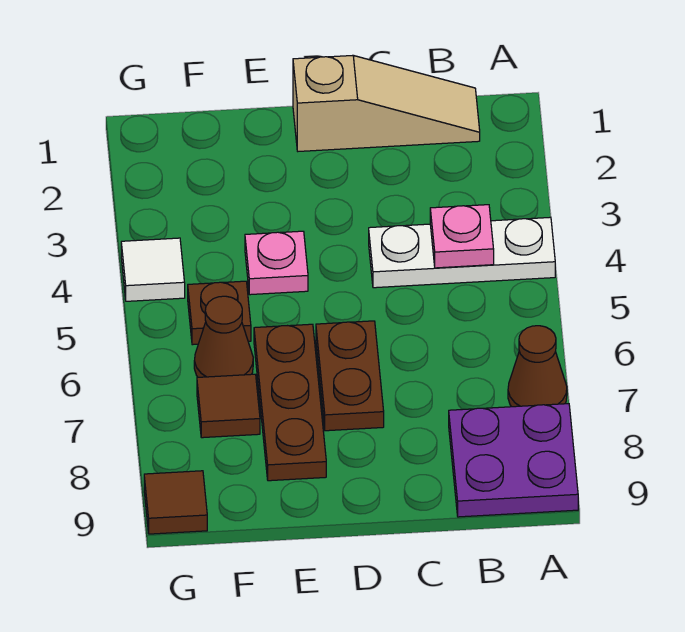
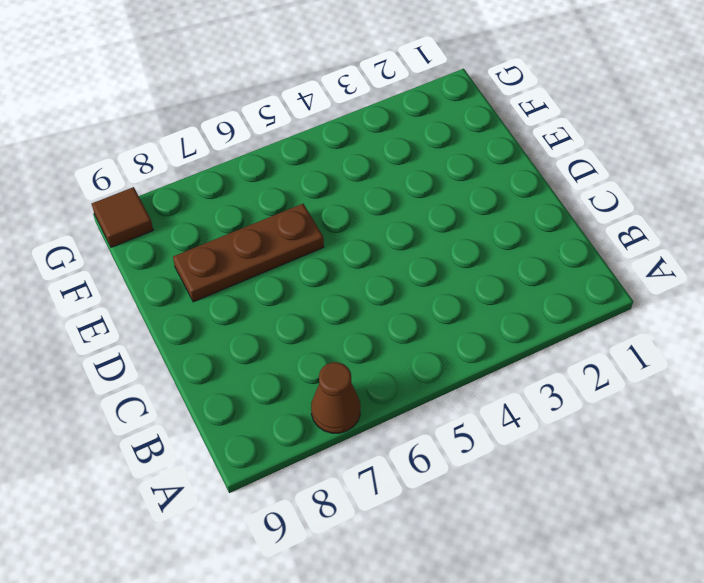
none -> white 1x3 plate [369,217,555,288]
none -> purple 2x2 plate [449,404,578,517]
none -> tan 1x3 slope [293,55,480,151]

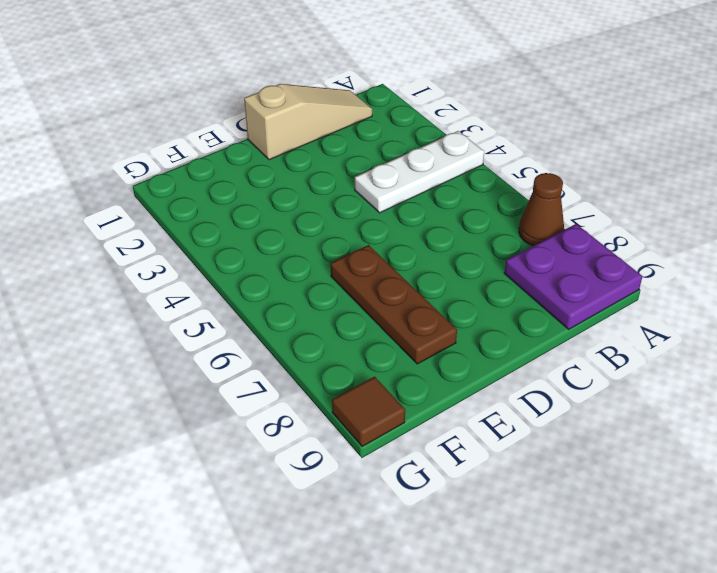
none -> brown 1x2 plate [316,321,384,431]
none -> pink 1x1 plate [245,231,308,295]
none -> brown 1x1 plate [188,281,251,345]

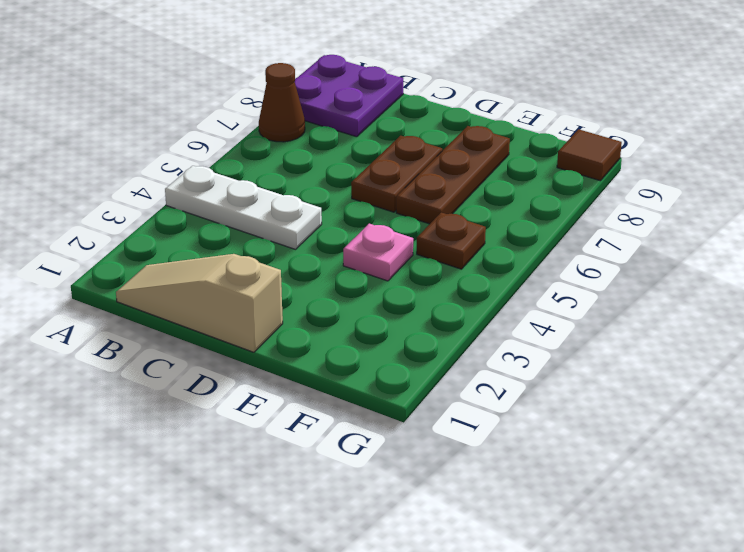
none -> brown 1x1 cone [194,296,253,377]
none -> brown 1x1 tile [197,374,260,438]
none -> white 1x1 tile [121,238,185,301]

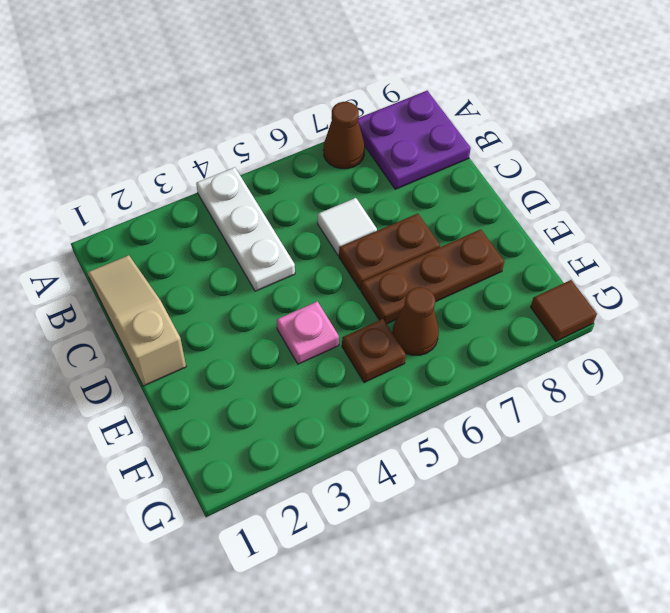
white 1x1 tile [318,198,377,255] -> white 1x1 tile moved to [121,238,185,301]
none -> brown 1x1 tile [197,374,260,438]
none -> pink 1x1 plate [430,205,494,268]

